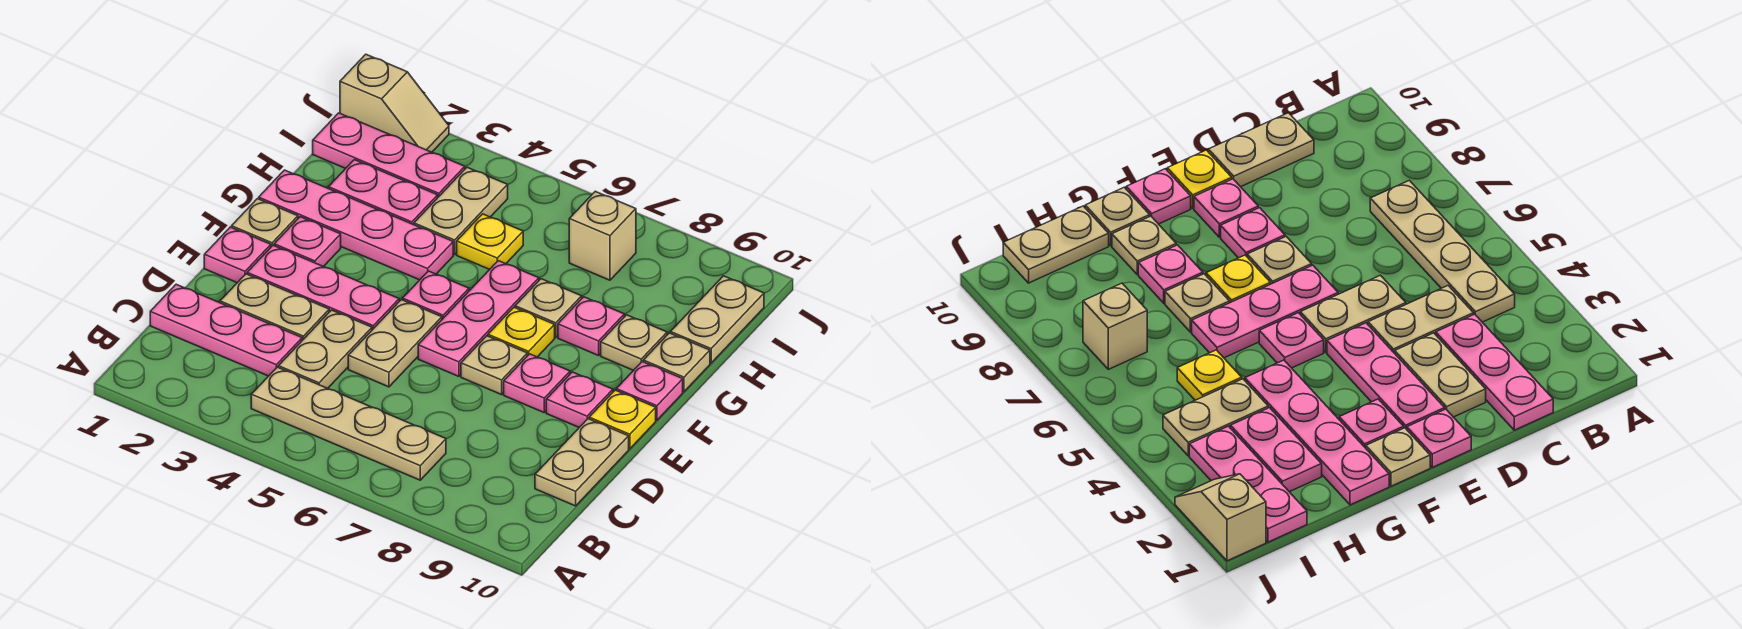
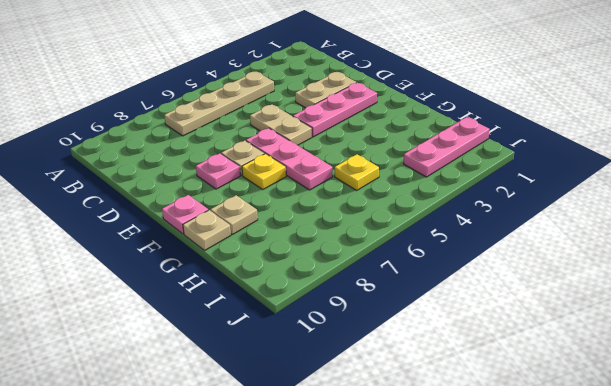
none -> pink 1x3 plate [150,284,302,376]
none -> tan 1x2 plate [278,310,372,388]
none -> tan 1x2 plate [535,419,629,506]
none -> pink 1x1 plate [204,227,271,283]

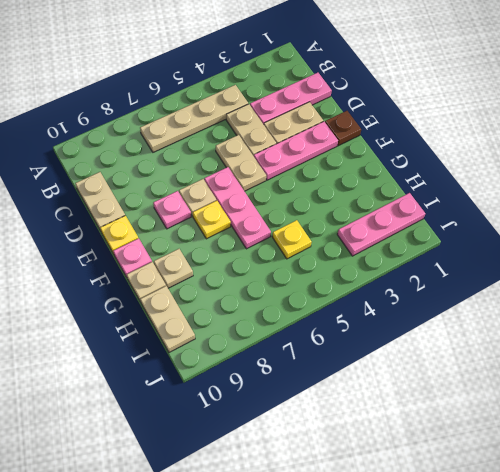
brown 1x1 plate [325,111,361,146] -> pink 1x1 plate [204,227,271,283]
none -> pink 1x1 plate [546,372,613,427]
none -> tan 1x1 plate [232,199,298,247]
none -> pink 1x1 plate [274,217,341,267]
none -> pink 1x1 plate [403,271,469,319]

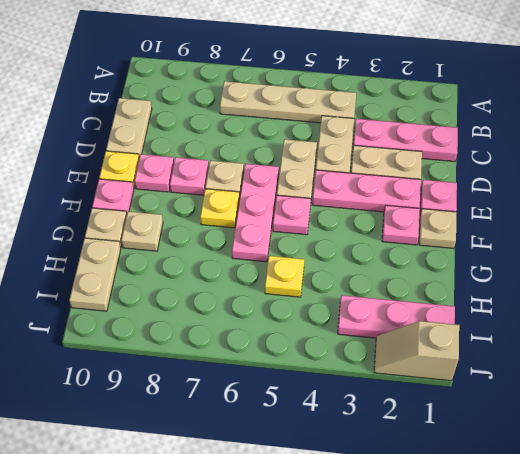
none -> pink 1x4 plate [259,170,453,280]
none -> tan 1x1 plate [515,279,582,337]
none -> pink 1x1 plate [558,297,624,356]
none -> pink 1x2 plate [328,160,438,225]

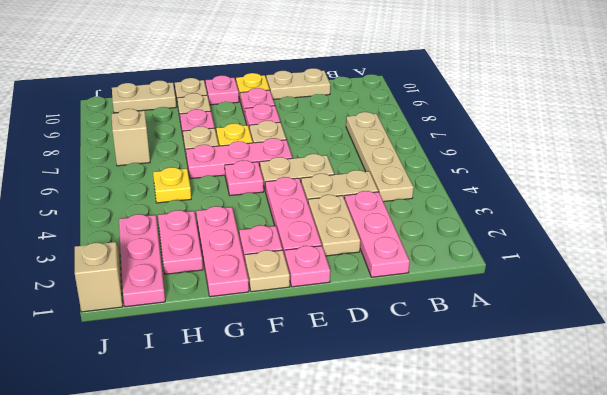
pink 1x3 plate [196,206,249,297] -> pink 1x4 plate [259,170,453,280]
none -> tan 1x2 plate [414,167,508,255]

